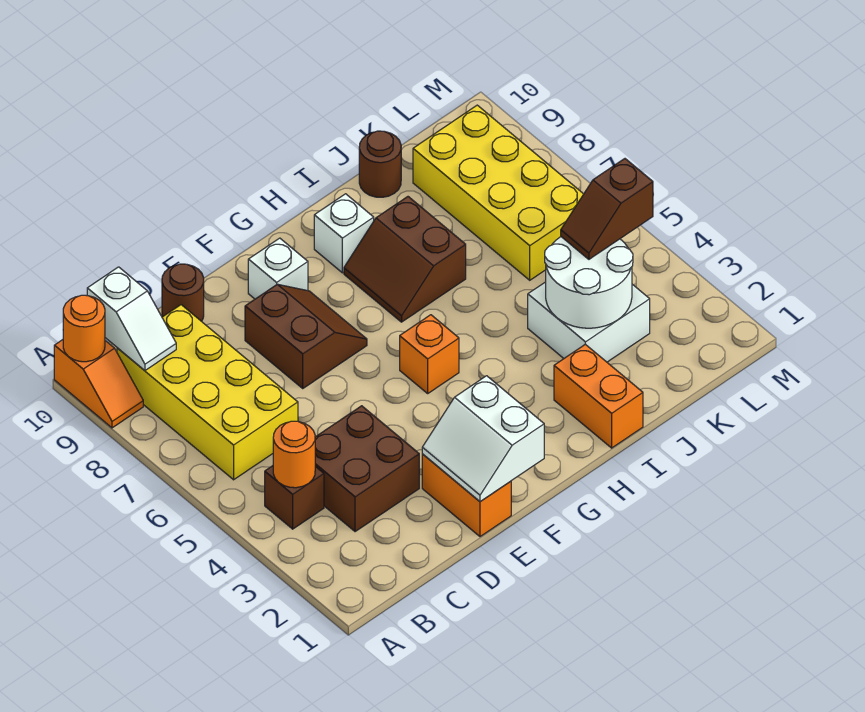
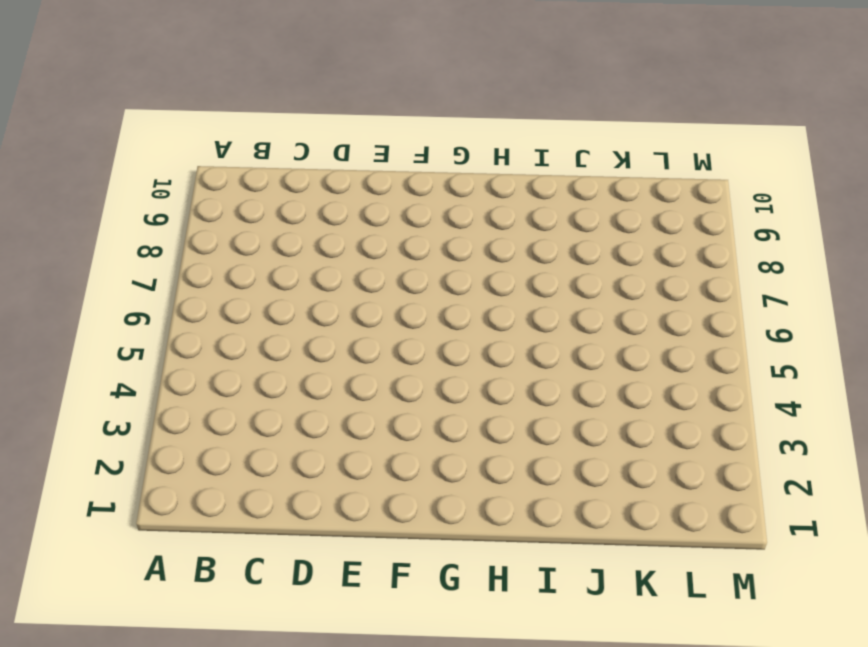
none -> orange 1x2 slope [54,340,143,428]
none -> brown 1x1 brick [265,466,324,529]
none -> yellow 2x4 brick [117,305,298,480]

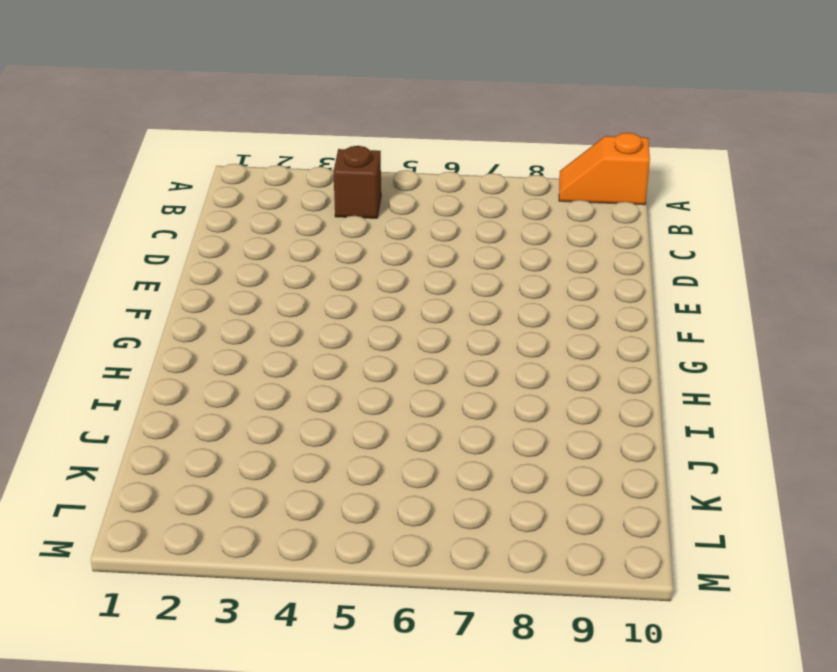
none -> yellow 2x4 brick [117,305,298,480]
none -> brown 2x2 brick [315,406,419,532]
none -> brown 1x1 round brick [162,264,204,321]

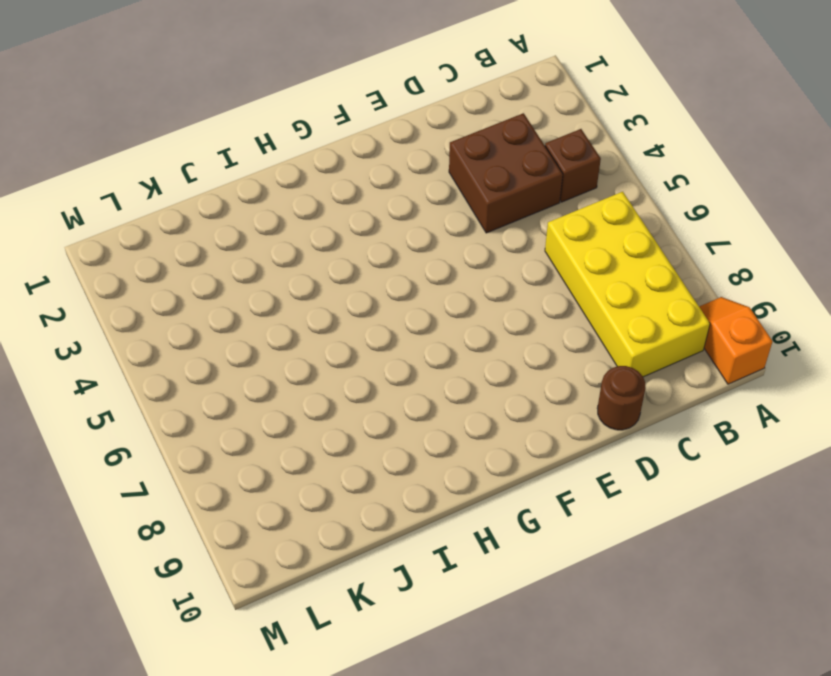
none -> orange 1x2 brick [422,454,511,537]
none -> brown 2x2 slope [245,284,367,388]
none -> white 1x1 brick [248,238,308,299]

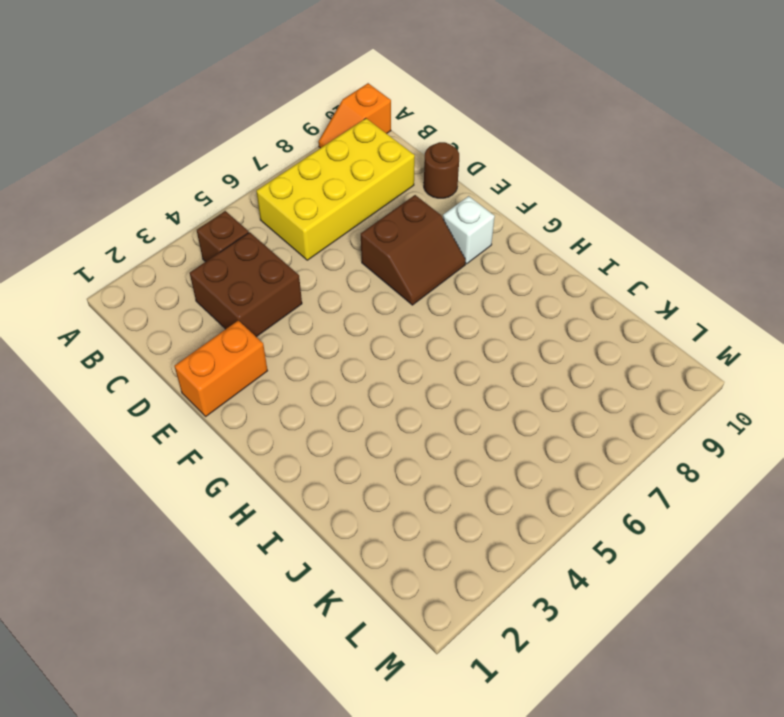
none -> orange 1x1 brick [400,315,459,393]
none -> brown 2x2 slope [344,197,466,322]
none -> white 1x1 brick [314,194,374,273]

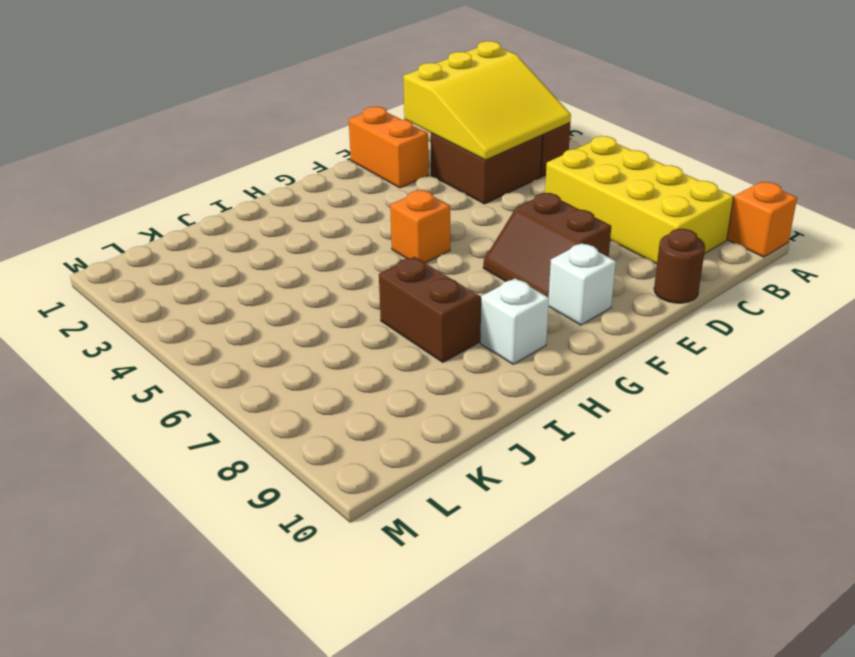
yellow 3x3 slope [403,41,571,160] -> orange 1x1 round brick [273,421,315,488]
none -> orange 1x2 brick [554,344,643,448]
none -> white 2x2 brick [528,282,650,362]
none -> brown 1x1 round brick [359,131,401,197]

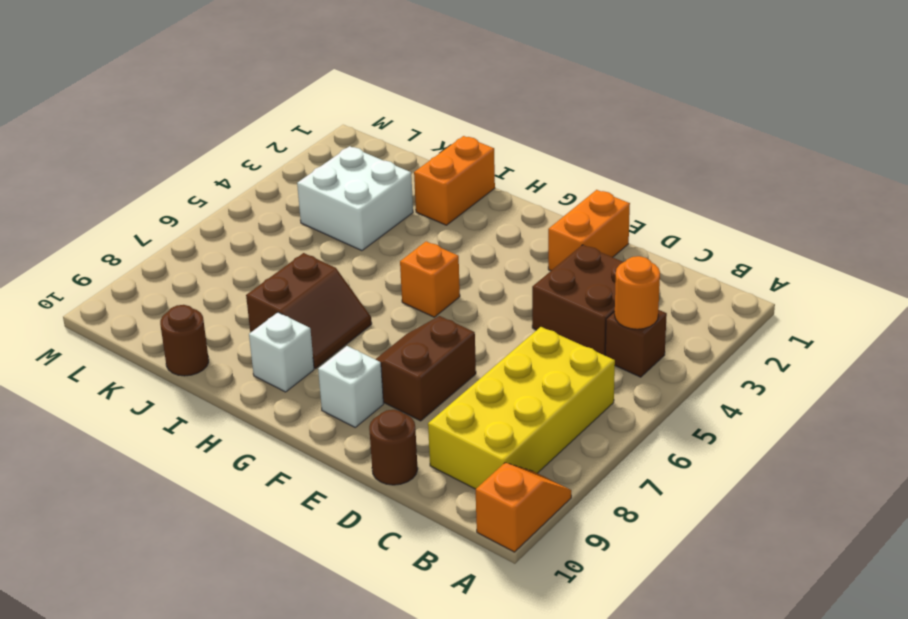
none -> yellow 2x4 brick [413,105,583,280]
none -> orange 1x1 round brick [63,295,105,362]
none -> white 1x2 slope [87,267,176,370]

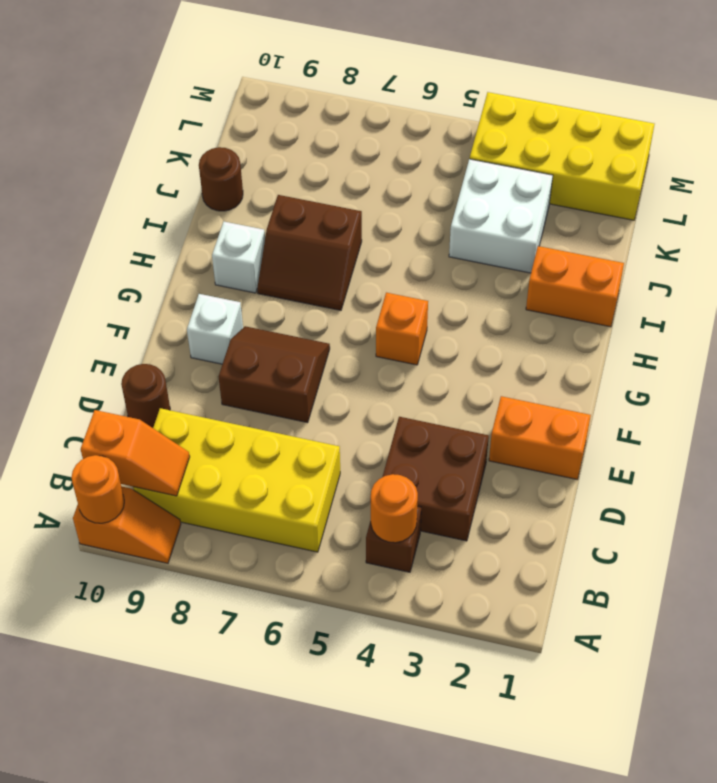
orange 1x2 slope [81,410,190,496] -> white 1x2 slope [87,267,176,370]
yellow 2x4 brick [470,92,654,220] -> yellow 2x4 brick moved to [413,105,583,280]
none -> white 2x2 slope [422,376,544,502]
none -> white 2x2 round brick [545,237,633,328]
none -> brown 1x2 slope [561,159,653,259]

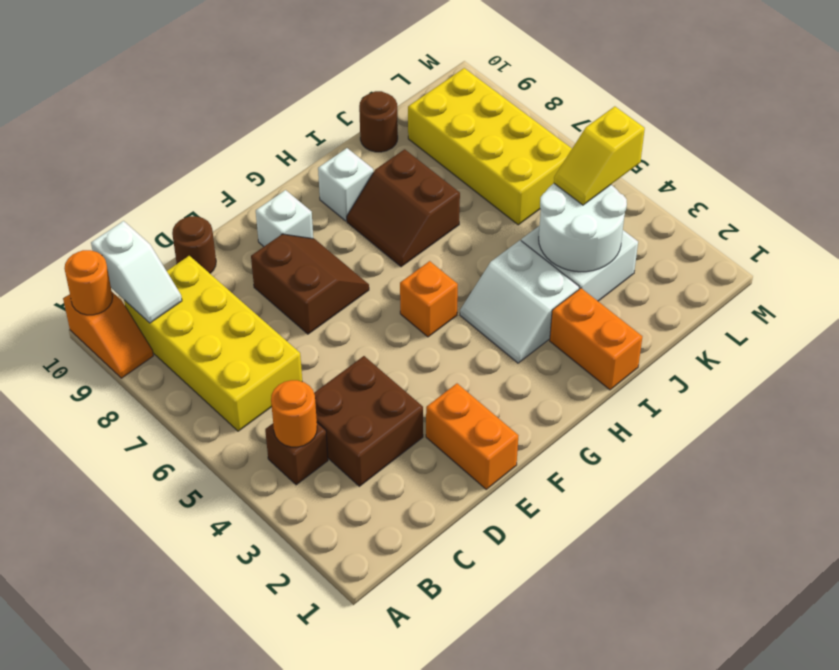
white 2x2 slope [460,240,579,363] -> white 2x2 slope moved to [422,376,544,502]
yellow 1x2 slope [554,106,645,205] -> brown 1x2 slope [561,159,653,259]

